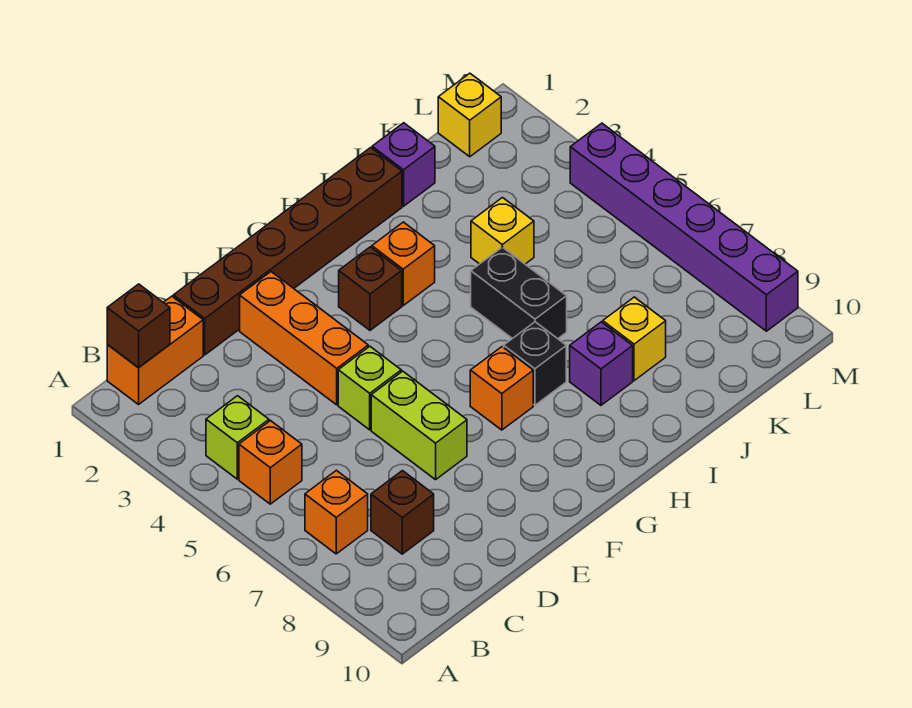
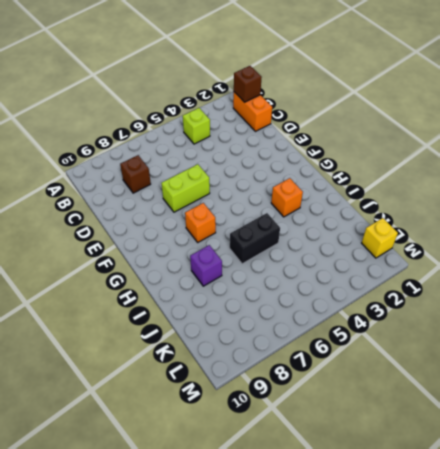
none -> orange 1x1 brick [239,421,302,504]
none -> orange 1x1 brick [305,470,368,554]
none -> brown 1x6 brick [173,148,402,355]

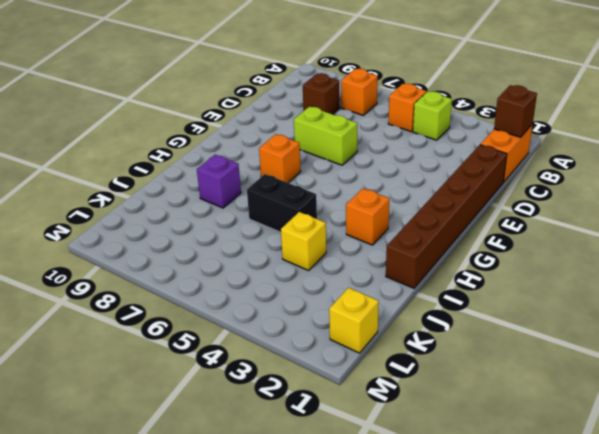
none -> orange 1x3 brick [240,272,368,405]
none -> lime 1x1 brick [338,346,401,430]
none -> brown 1x1 brick [339,247,402,330]

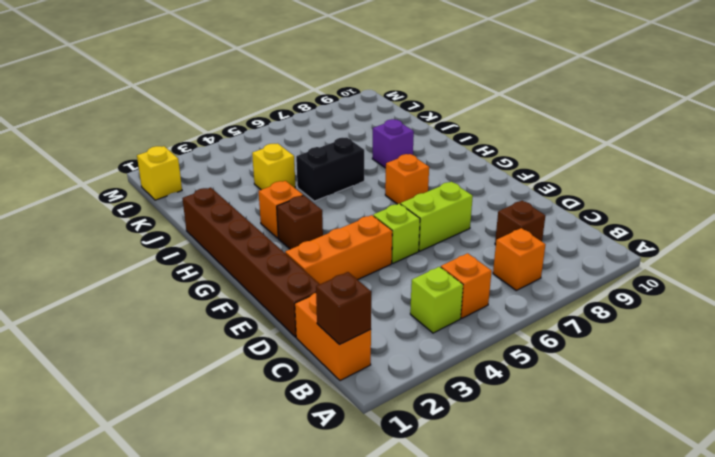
none -> black 1x1 brick [504,322,566,405]
none -> purple 1x1 brick [372,123,435,206]
none -> yellow 1x1 brick [603,297,666,381]

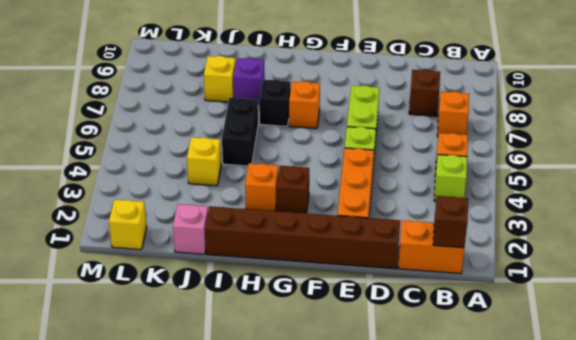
pink 1x1 brick [173,204,208,254] -> purple 1x1 brick [372,123,435,206]
none -> purple 1x6 brick [570,123,798,331]

